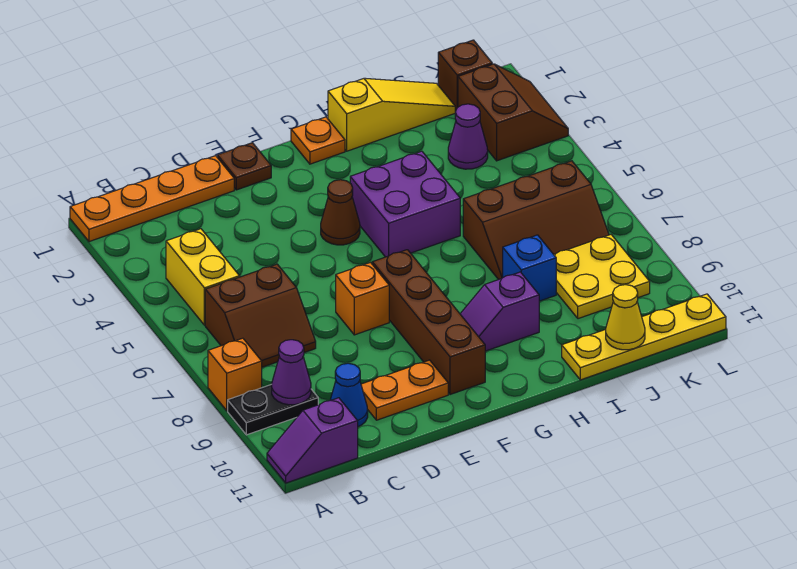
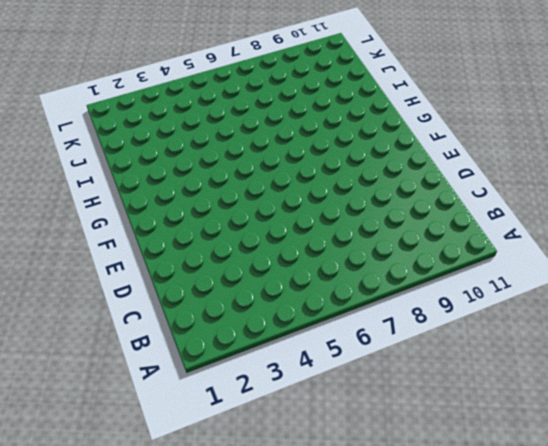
none -> orange 1x4 plate [70,156,234,242]
none -> orange 1x1 brick [208,338,262,411]
none -> black 1x2 plate [228,384,318,435]

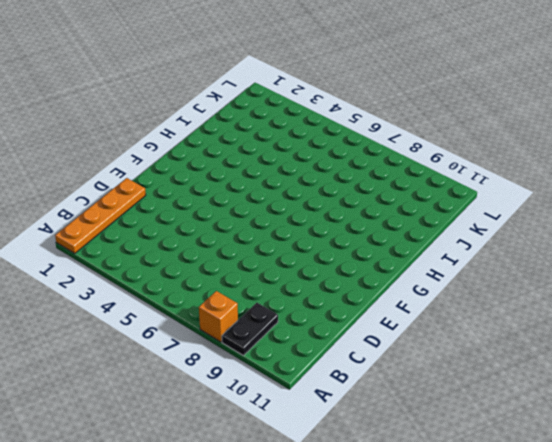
none -> purple 1x2 slope [267,398,358,483]
none -> yellow 1x2 brick [166,229,240,325]
none -> brown 2x2 slope [205,264,316,367]

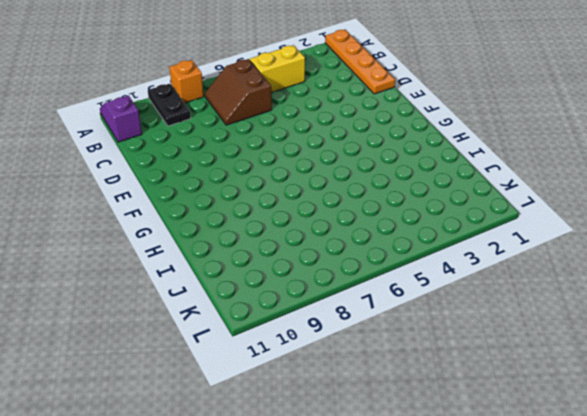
none -> blue 1x1 cone [330,363,368,427]
none -> orange 1x2 plate [361,360,448,420]
none -> brown 1x1 plate [217,143,271,190]

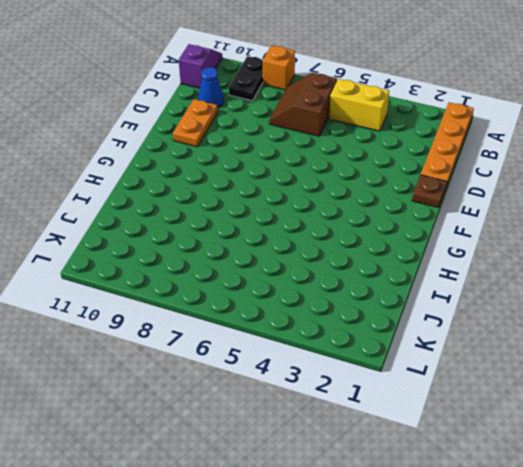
none -> orange 1x1 brick [336,263,389,335]
none -> brown 1x1 cone [321,180,360,245]
none -> brown 1x4 brick [372,250,485,395]

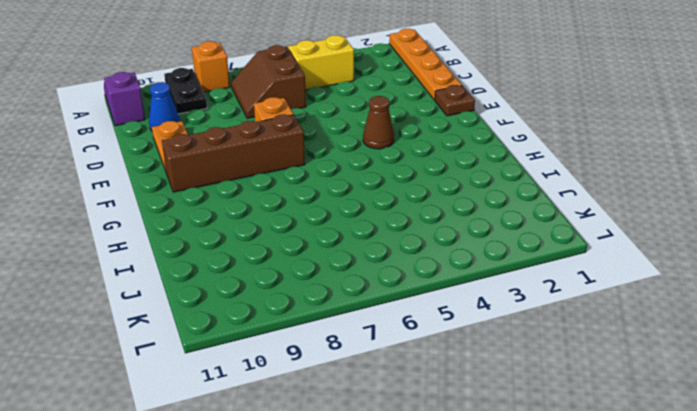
none -> orange 1x1 plate [291,117,345,164]
none -> purple 2x2 brick [350,151,460,257]
none -> purple 1x2 slope [460,272,539,351]

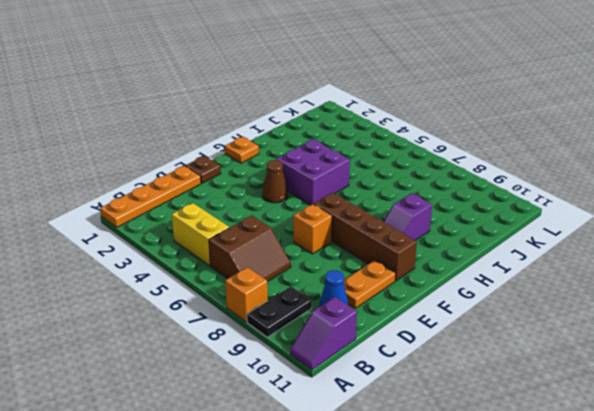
none -> yellow 1x3 slope [328,78,455,151]
none -> brown 2x3 slope [463,161,609,280]
none -> blue 1x1 brick [503,235,556,301]

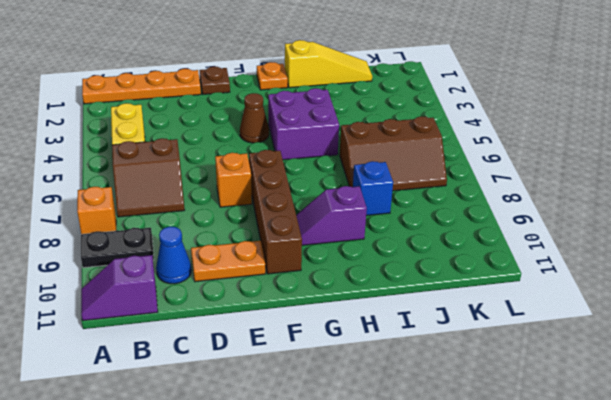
none -> yellow 1x4 plate [562,294,726,380]
none -> purple 1x1 cone [448,104,488,169]
none -> yellow 2x2 plate [554,235,650,319]

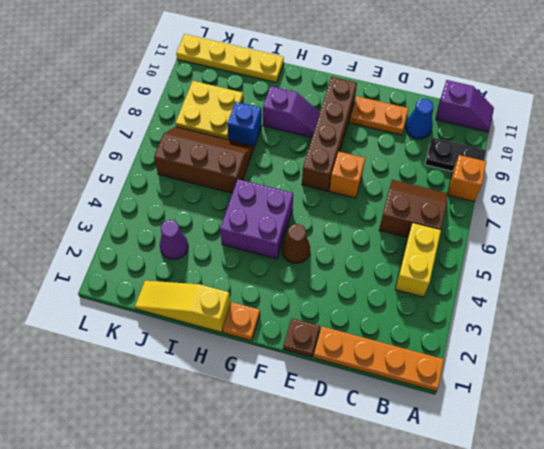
none -> brown 1x1 brick [438,40,492,111]
none -> brown 2x2 slope [458,64,568,161]
none -> purple 1x1 cone [272,340,311,405]

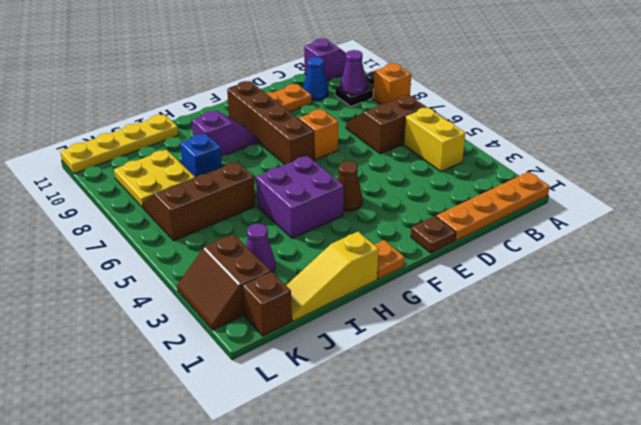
none -> yellow 1x1 cone [606,285,645,350]

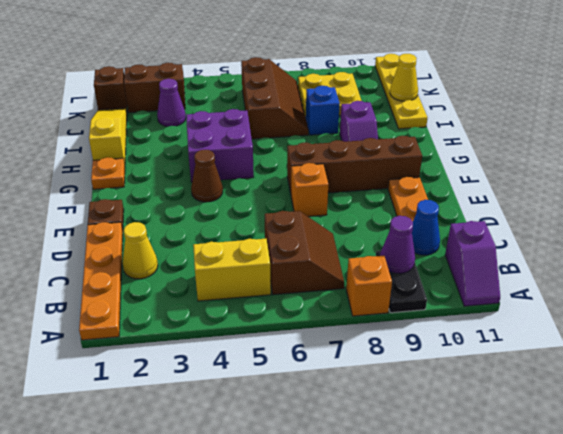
yellow 1x1 cone [122,222,158,279] -> none

